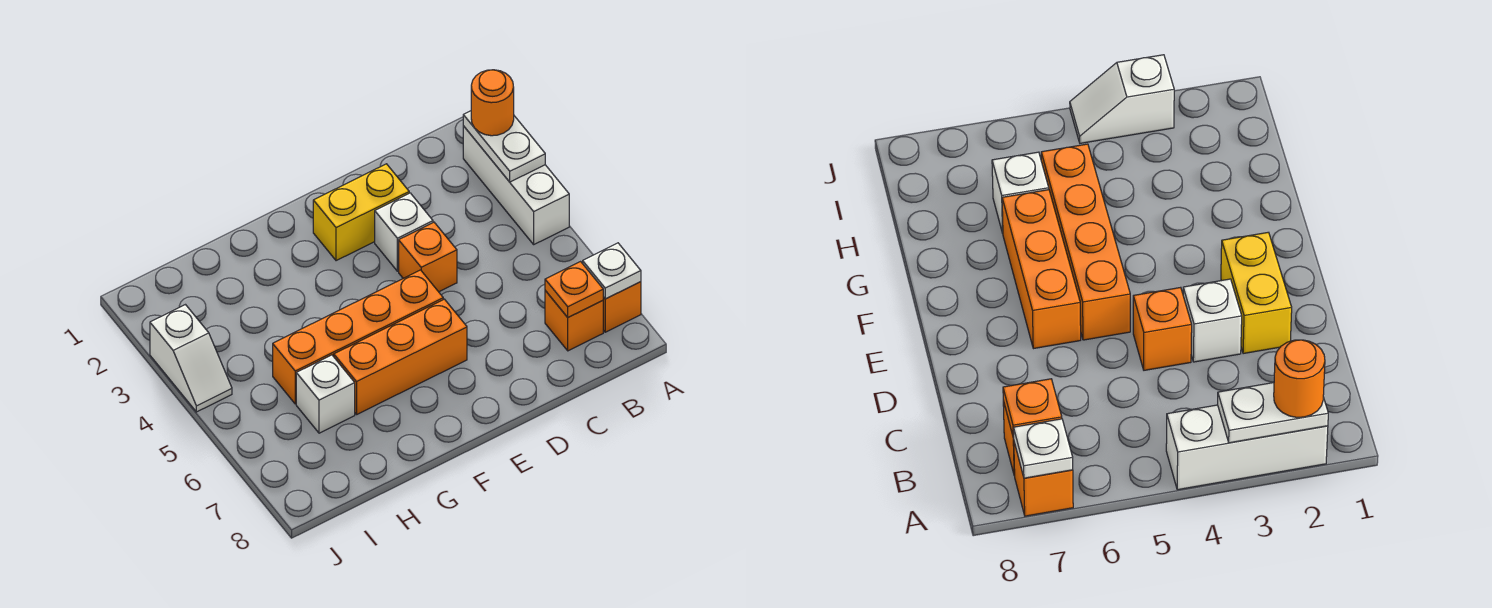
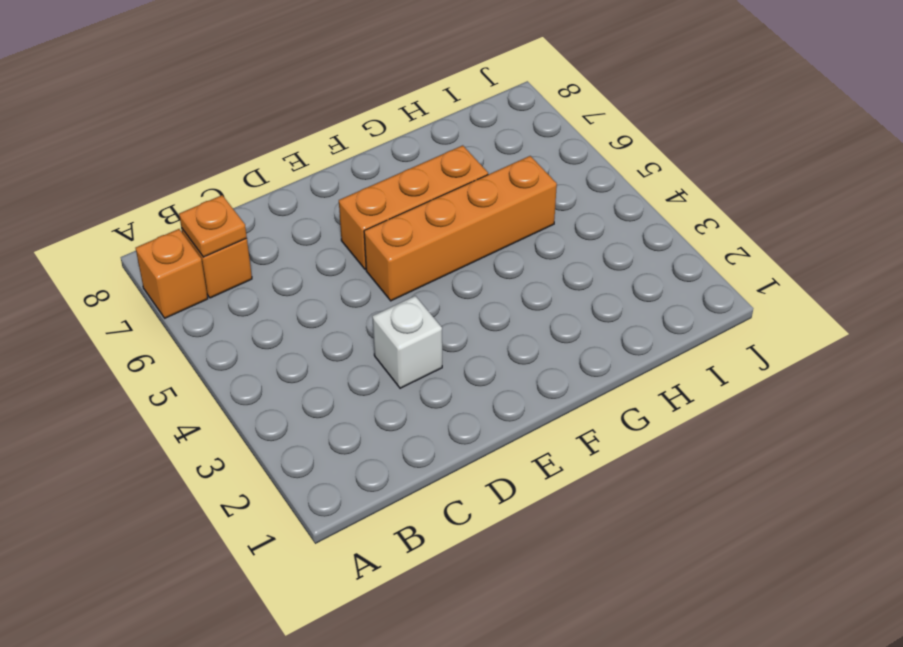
none -> white 1x3 brick [463,126,569,244]
none -> yellow 1x2 brick [313,164,409,261]
none -> orange 1x1 brick [399,222,457,292]

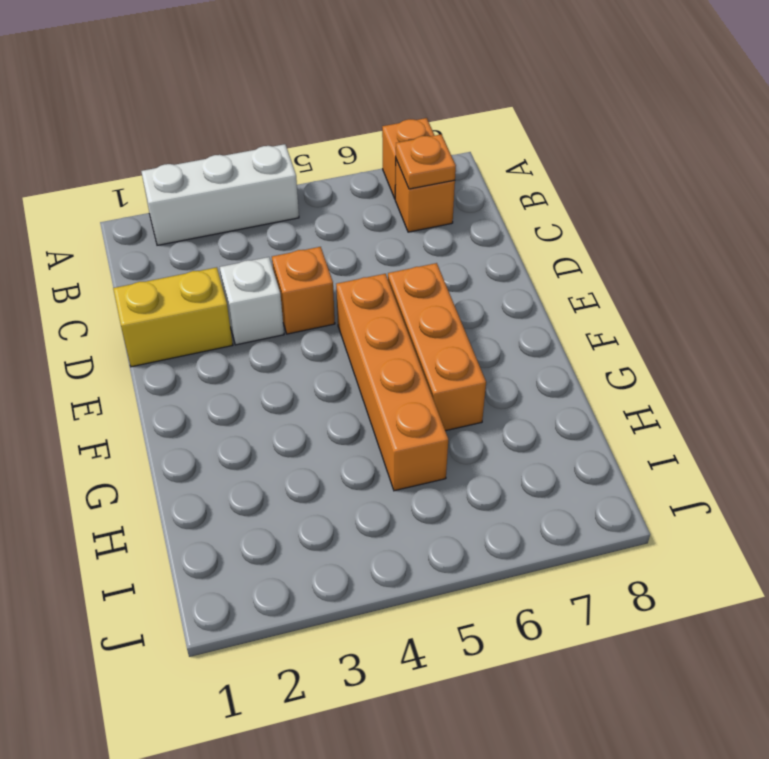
yellow 1x2 brick [113,267,233,367] -> yellow 1x2 brick turned to [313,164,409,261]
none -> white 1x1 brick [296,355,355,433]
none -> white 1x2 slope [150,305,232,412]
none -> white 1x2 plate [463,111,545,182]

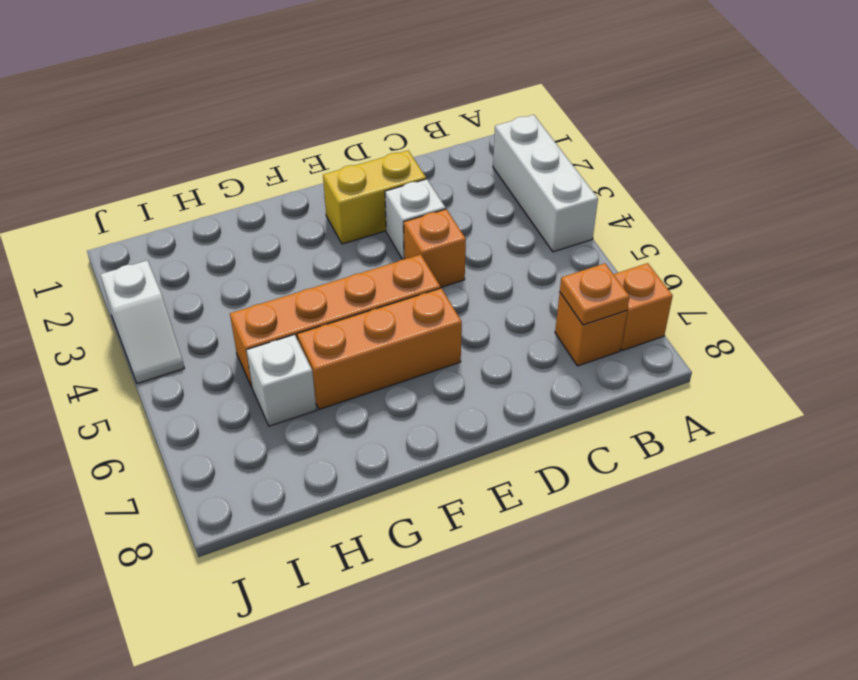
none -> white 1x2 plate [463,111,545,182]
none -> white 1x1 plate [583,243,641,299]
none -> orange 1x1 round brick [471,70,514,136]

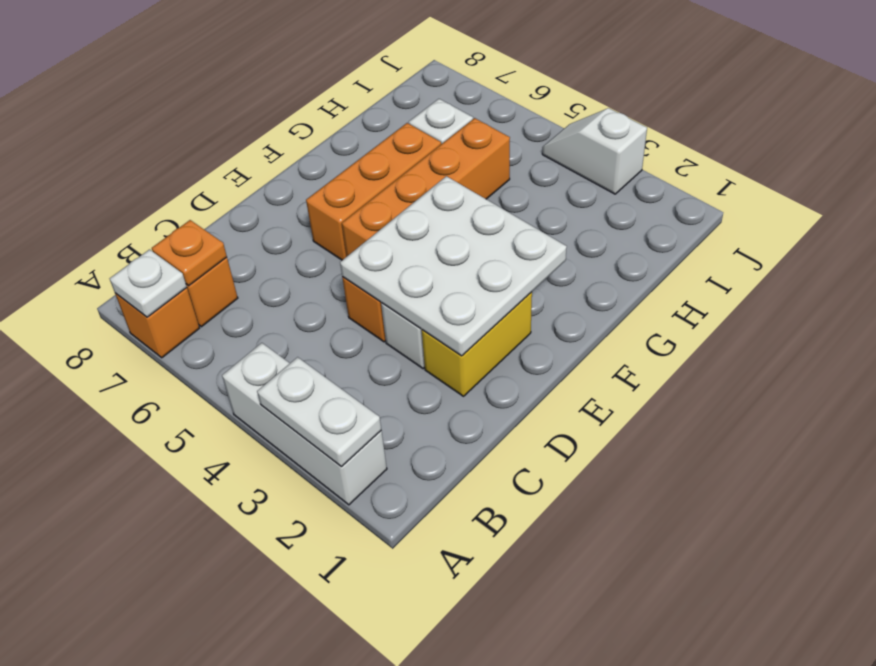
white 3x3 plate [340,176,567,356] -> none
none -> orange 1x1 round brick [471,70,514,136]

